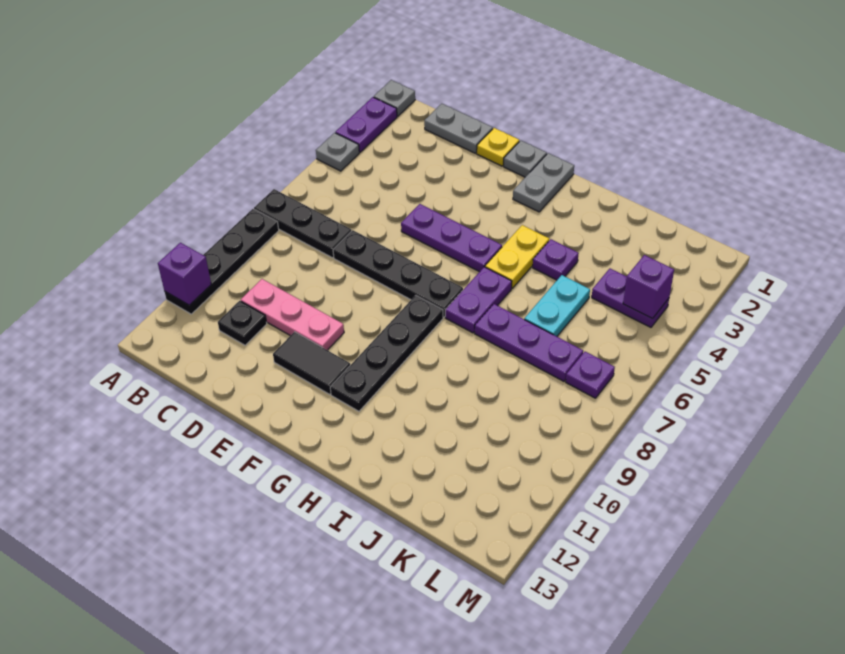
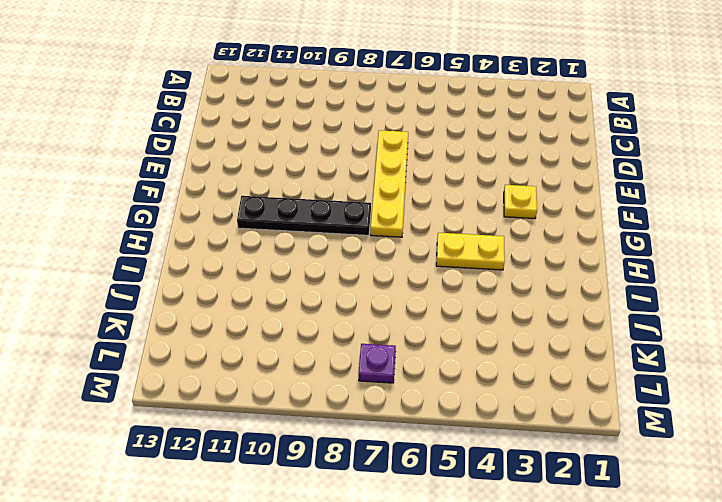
yellow 1x4 plate [371,130,408,237] -> black 1x4 plate [333,230,463,317]
yellow 1x1 plate [504,185,537,219] -> yellow 1x1 plate moved to [477,128,519,166]
none -> grey 1x1 plate [374,80,415,116]
none -> purple 1x2 plate [336,97,397,152]
none -> grey 1x1 plate [316,133,359,171]

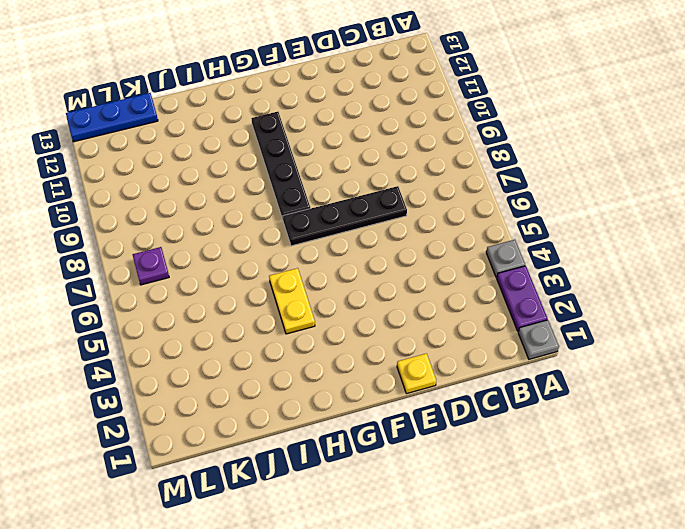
blue 1x3 plate [66,93,158,142] -> none
none -> black 1x3 plate [254,189,352,258]
none -> black 1x4 plate [165,209,279,314]
none -> grey 1x2 plate [424,104,493,153]

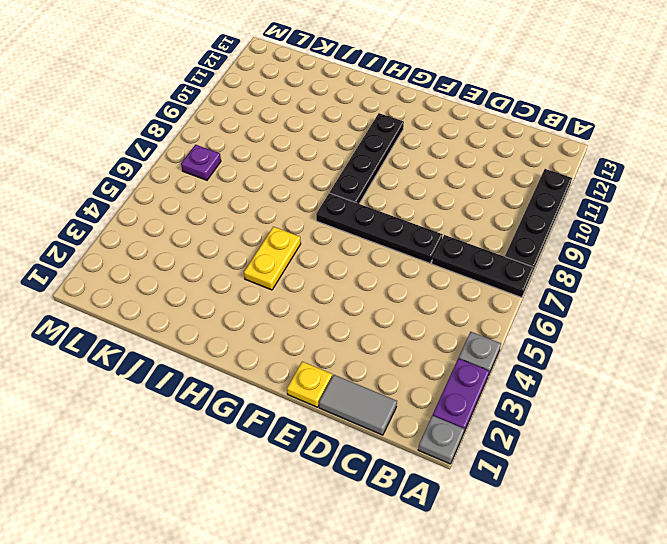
grey 1x2 tile [319,375,397,435] -> grey 1x2 plate [424,104,493,153]
none -> pink 1x3 plate [241,279,344,350]
none -> black 1x1 plate [218,301,267,345]
none -> purple 1x3 plate [401,204,502,272]

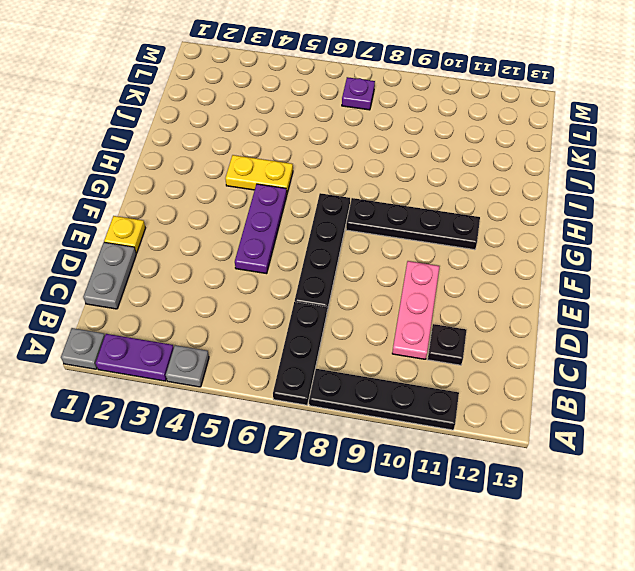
none -> black 1x2 tile [273,332,350,394]
none -> grey 1x1 plate [504,140,547,177]
none -> grey 1x2 plate [513,153,574,212]

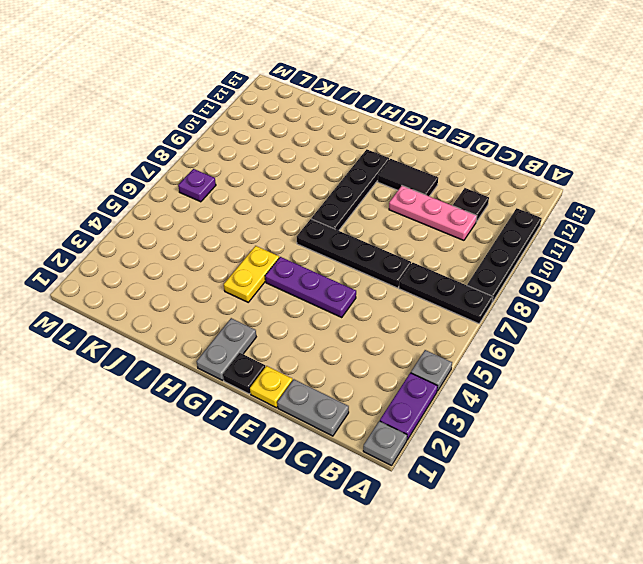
black 1x1 plate [223,353,265,394] -> grey 1x1 plate [504,140,547,177]
none -> purple 1x2 plate [445,267,512,333]
none -> purple 1x1 plate [533,239,579,280]
none -> purple 1x3 plate [475,304,583,381]

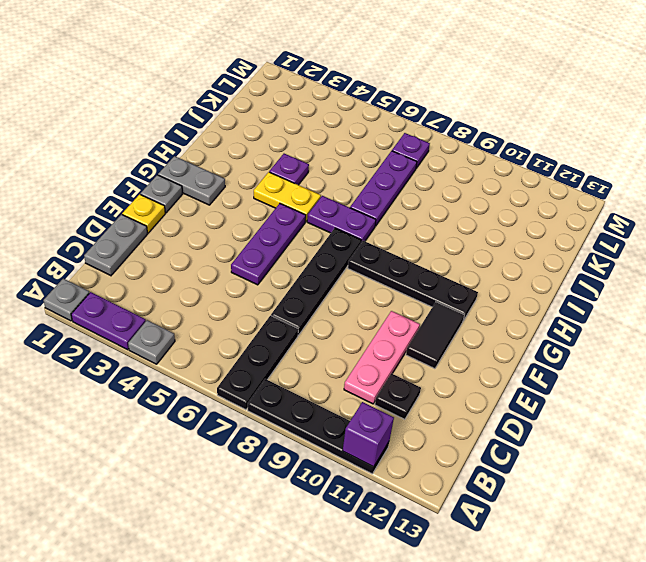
none -> cyan 1x2 plate [524,275,590,336]
none -> purple 1x2 plate [592,269,669,327]
none -> purple 1x1 brick [623,255,674,319]

